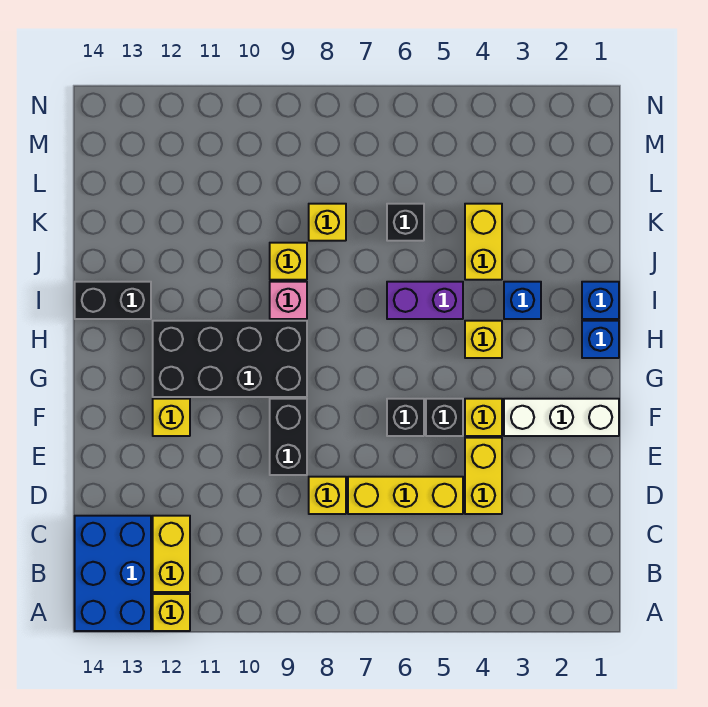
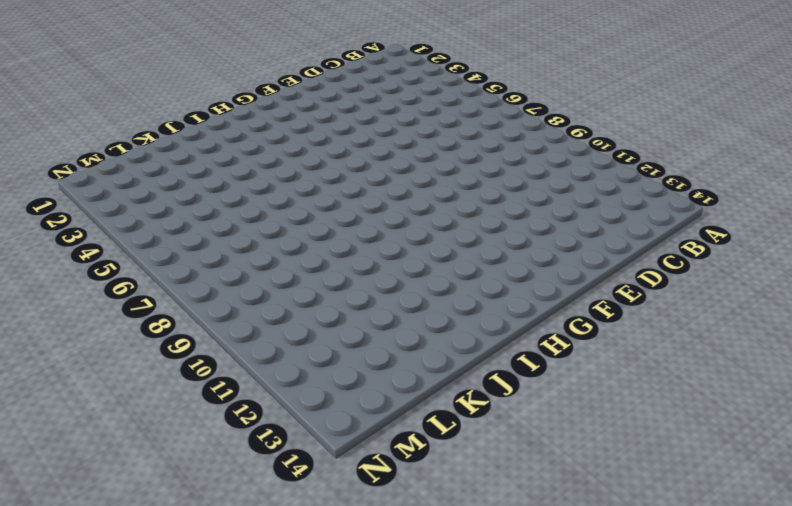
none -> yellow 1x1 brick [153,594,190,631]
none -> blue 2x3 brick [75,516,151,631]
none -> yellow 1x2 brick [153,516,190,592]

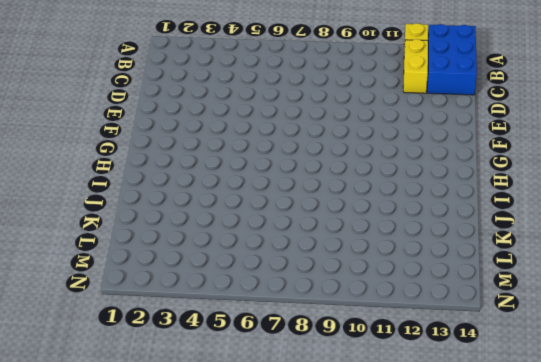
none -> yellow 1x2 brick [465,438,502,514]
none -> yellow 1x3 brick [348,477,463,514]
none -> yellow 1x1 brick [309,477,346,514]

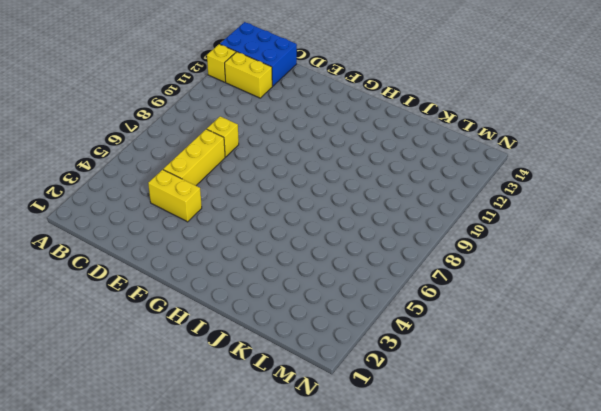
none -> black 1x2 brick [270,399,307,475]
none -> white 1x3 brick [504,399,619,436]
none -> yellow 1x1 brick [465,399,502,436]

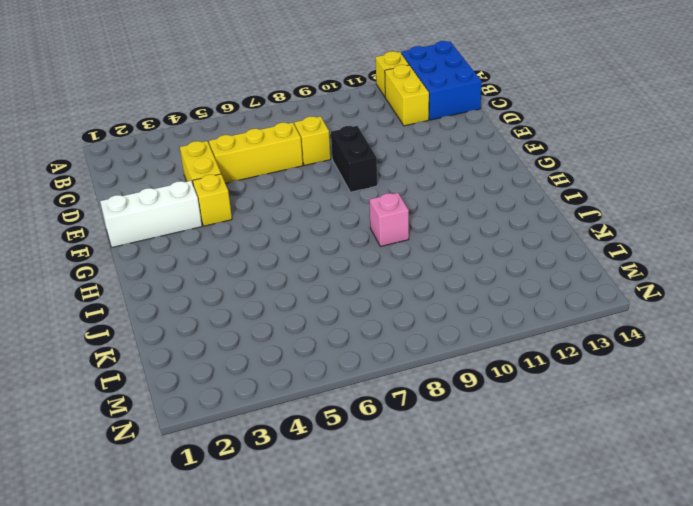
none -> black 1x1 brick [426,399,463,436]
none -> black 1x1 brick [387,399,424,436]
none -> yellow 1x1 brick [153,399,190,436]

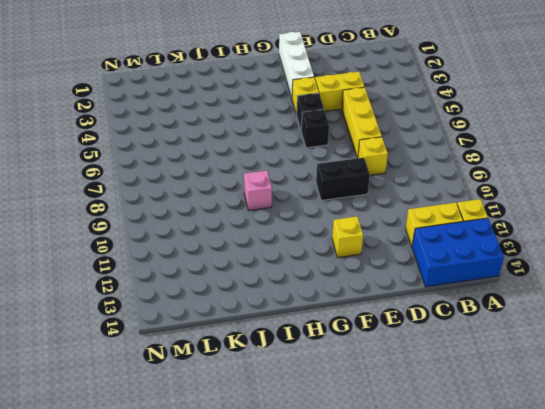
none -> black 2x4 brick [153,321,307,397]
none -> blue 1x1 brick [582,321,619,358]
none -> yellow 1x1 brick [465,321,502,358]

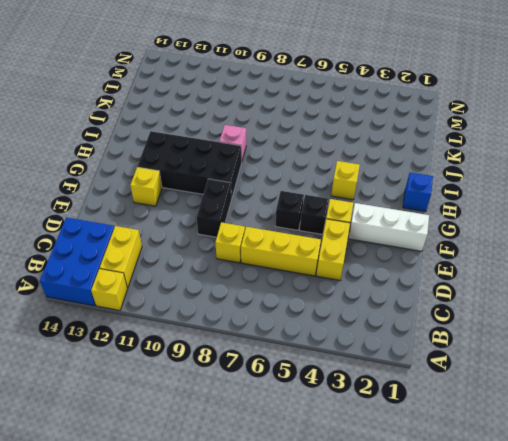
none -> blue 1x1 brick [582,282,619,319]
none -> blue 1x1 brick [504,282,541,319]
none -> purple 1x2 brick [387,282,463,319]

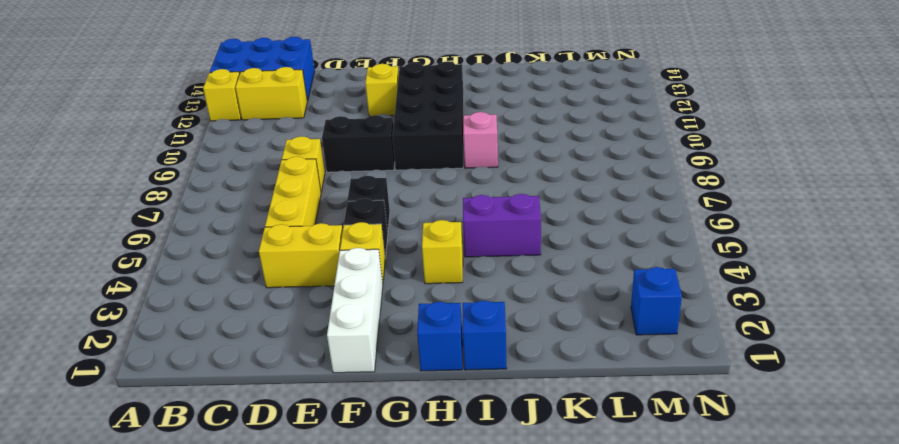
purple 1x2 brick [463,194,541,257] -> purple 1x2 brick turned to [387,282,463,319]
blue 1x1 brick [631,267,682,335] -> blue 1x1 brick moved to [504,282,541,319]
none -> black 1x2 brick [75,282,151,319]
none -> yellow 1x2 brick [465,204,502,280]
none -> yellow 1x1 brick [270,243,307,280]

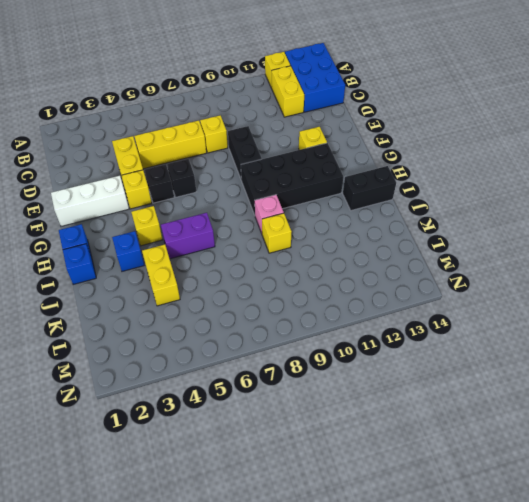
none -> black 1x1 brick [387,204,424,241]
none -> yellow 1x1 brick [309,204,346,241]

